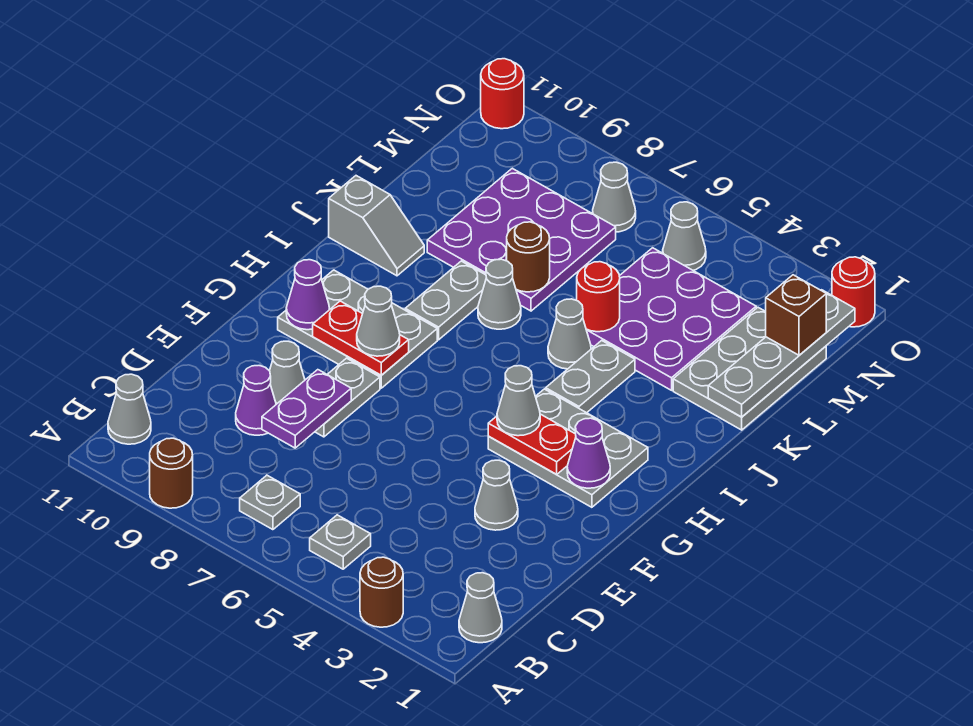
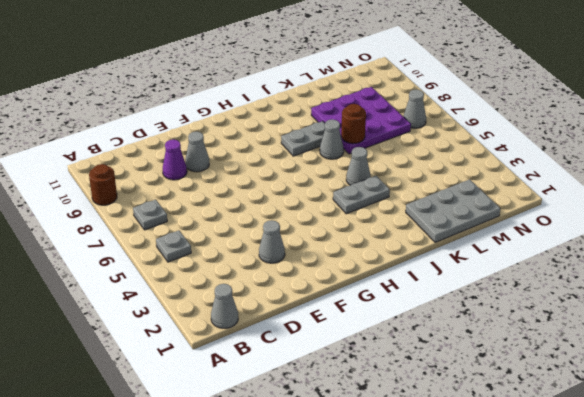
none -> brown 1x1 round brick [360,557,403,627]
none -> grey 1x1 cone [108,374,151,444]
none -> grey 1x2 plate [315,358,380,437]
none -> grey 2x3 plate [488,389,648,507]

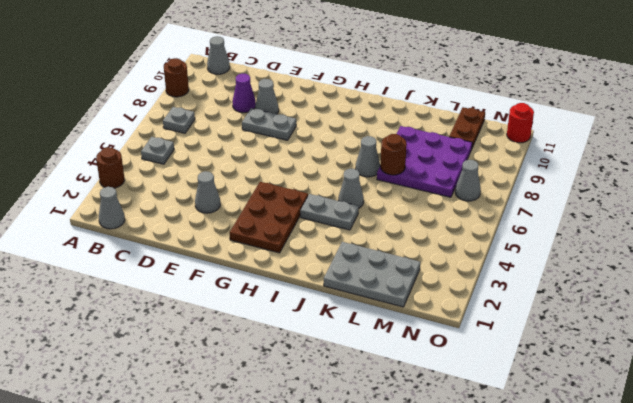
brown 2x3 plate [230,182,308,253] -> grey 2x3 plate [488,389,648,507]
brown 1x2 plate [449,107,485,148] -> none
none -> grey 2x3 plate [278,270,437,388]
none -> grey 1x2 plate [405,261,486,340]
none -> grey 1x2 slope [329,176,424,276]
none -> purple 3x3 plate [586,248,756,390]

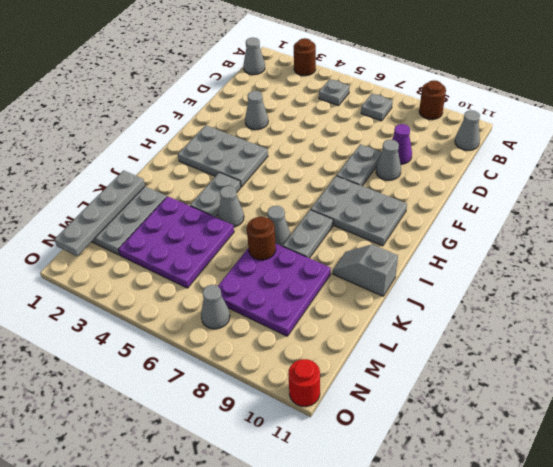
none -> grey 1x1 cone [663,202,706,270]
none -> red 1x1 round brick [832,257,875,327]
none -> purple 1x2 plate [262,370,351,448]
none -> purple 1x1 cone [567,418,610,488]

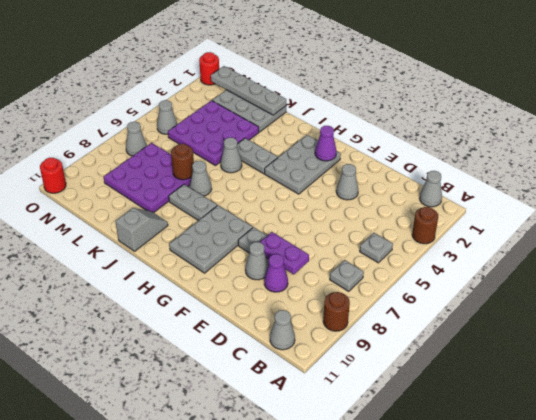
none -> red 1x2 plate [488,414,576,474]
none -> red 1x2 plate [313,301,409,375]
none -> purple 1x1 cone [286,260,330,330]
none -> red 1x1 round brick [577,262,620,332]

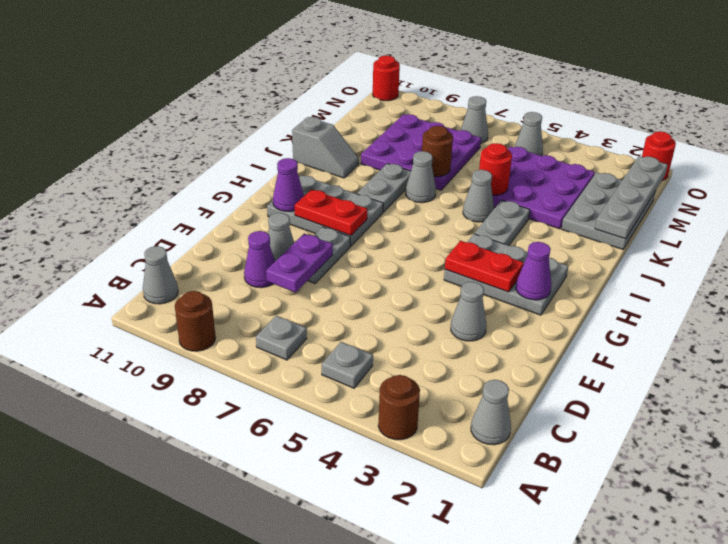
none -> grey 1x1 cone [497,366,540,436]
none -> grey 1x1 cone [357,286,400,356]
none -> brown 1x1 brick [766,275,826,355]

